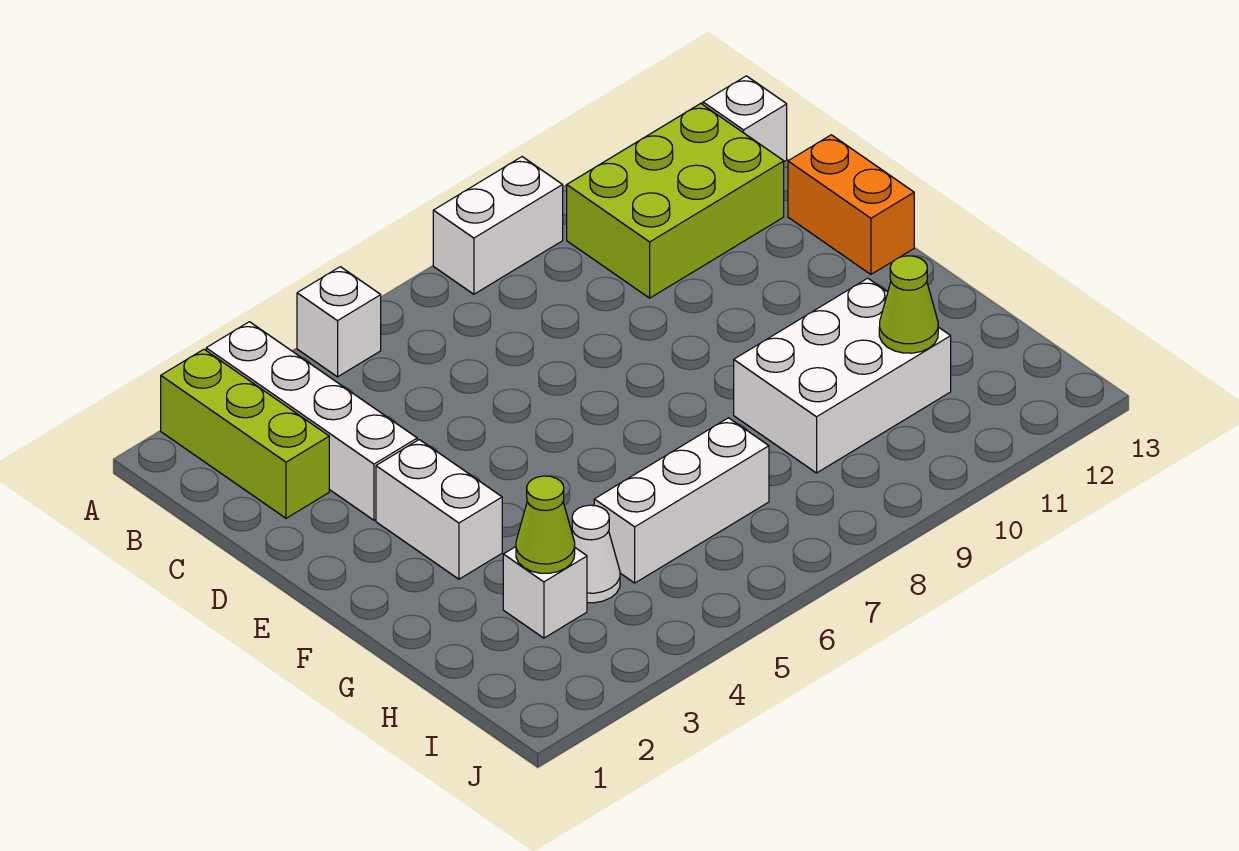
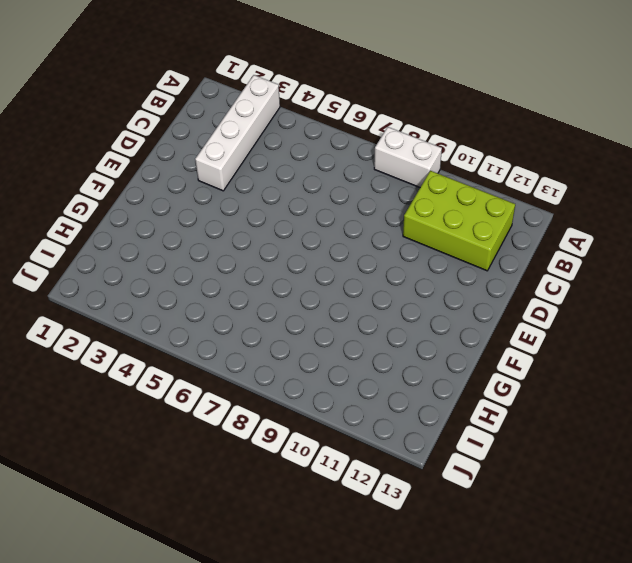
none -> lime 1x3 brick [161,349,329,518]
none -> white 1x1 brick [297,267,381,377]
none -> white 1x1 brick [703,76,787,162]

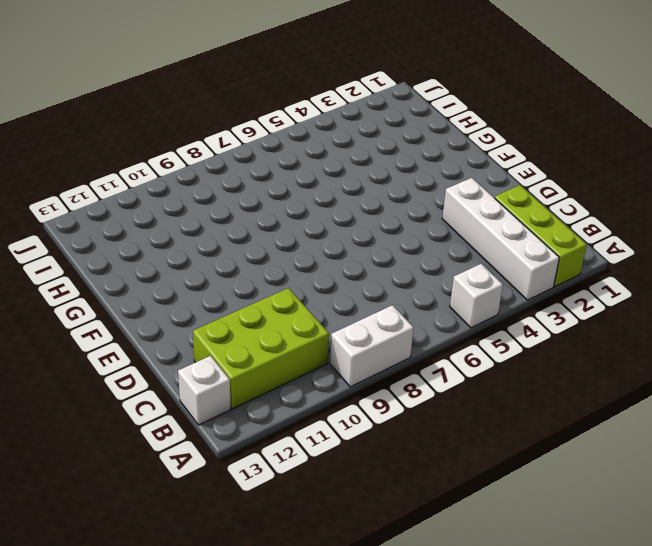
none -> orange 1x2 brick [788,135,914,274]
none -> white 1x2 brick [376,440,502,579]
none -> white 2x3 brick [734,278,951,473]

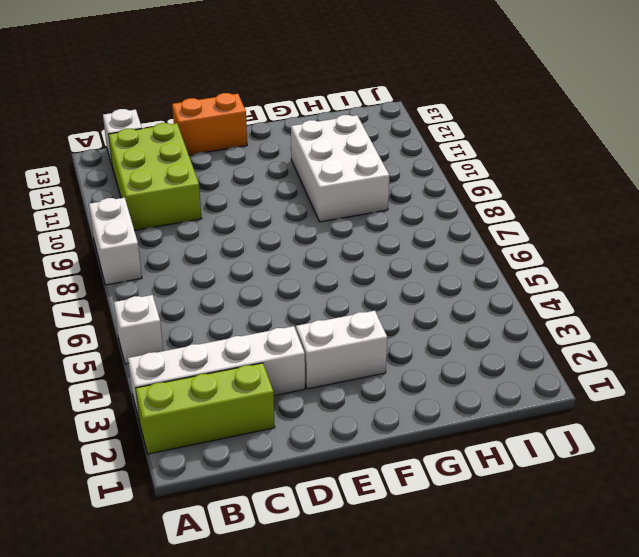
none -> white 1x1 brick [503,547,587,638]
none -> white 1x1 cone [572,505,620,603]
none -> white 1x3 brick [594,418,769,583]

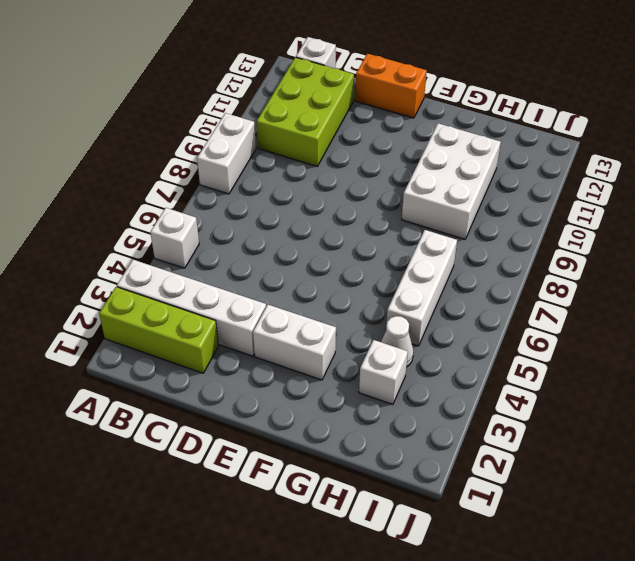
none -> lime 1x1 cone [516,476,575,573]
none -> lime 1x1 cone [879,256,938,353]

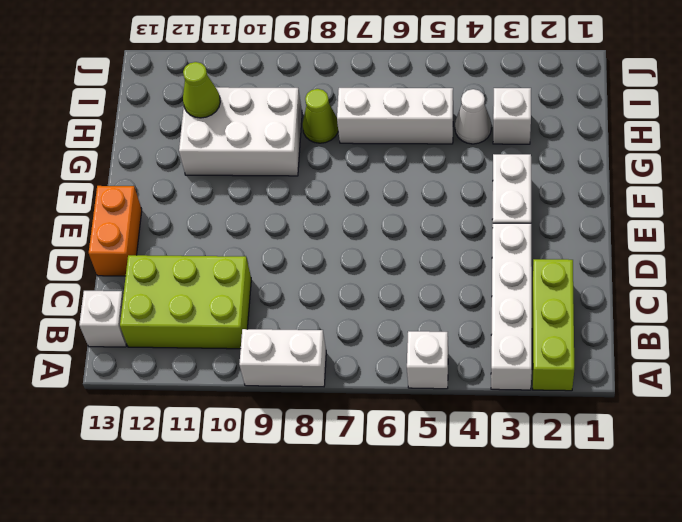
lime 1x1 cone [302,89,338,143] -> lime 1x1 cone moved to [516,476,575,573]

